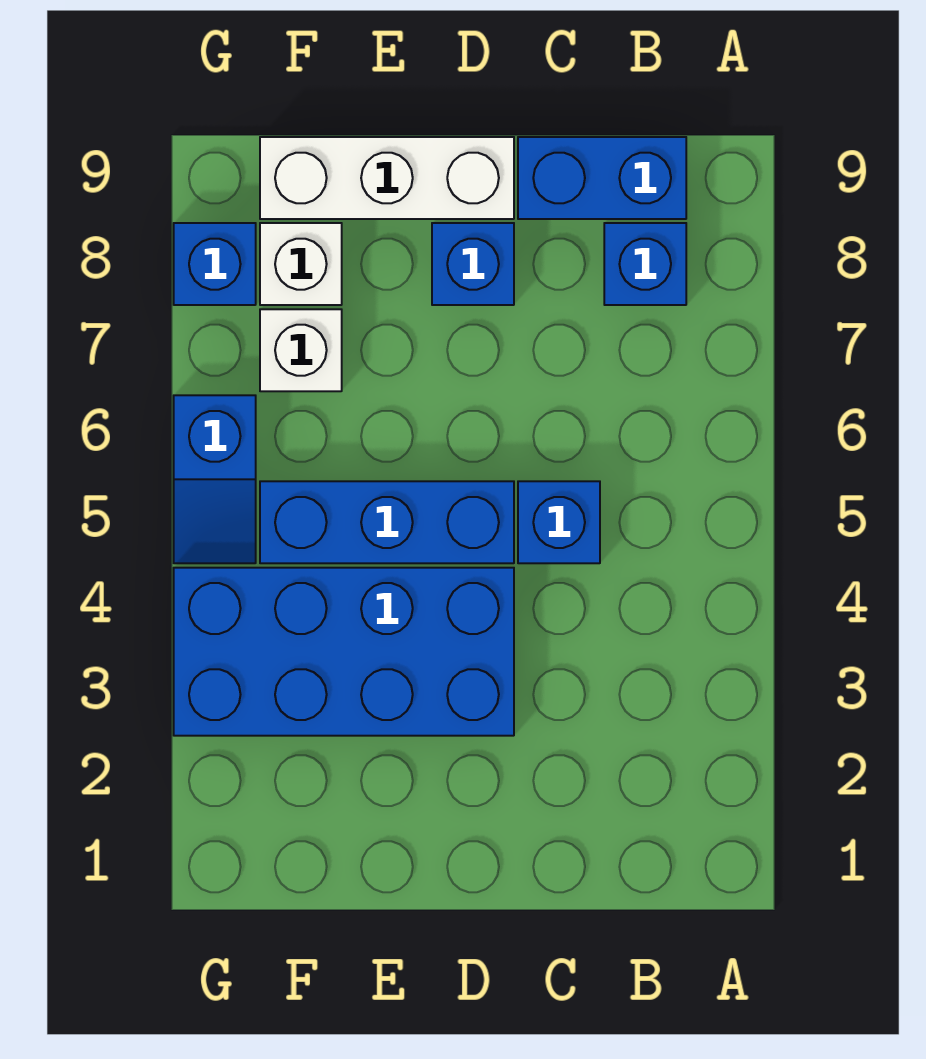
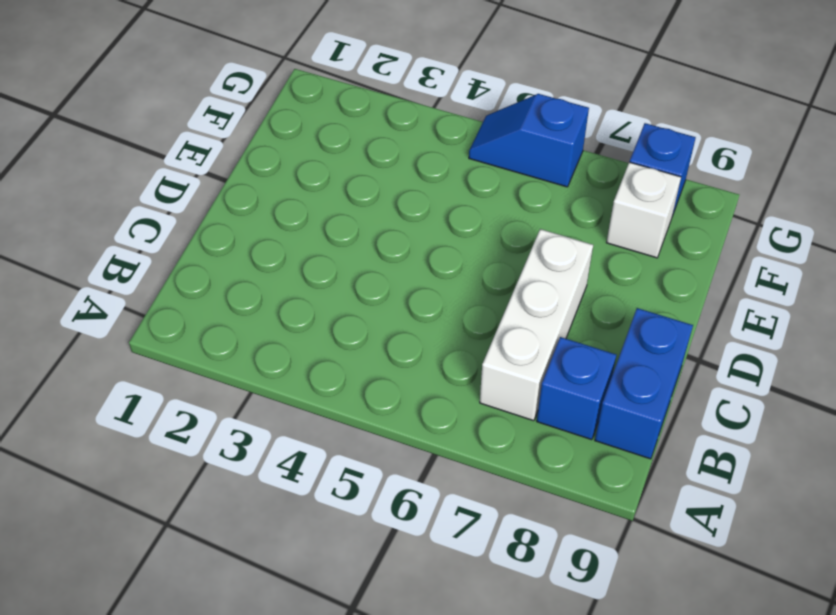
white 1x3 brick [480,229,593,421] -> white 1x3 brick moved to [260,137,514,219]
none -> blue 1x1 brick [518,481,600,563]
none -> blue 2x4 brick [174,568,514,736]

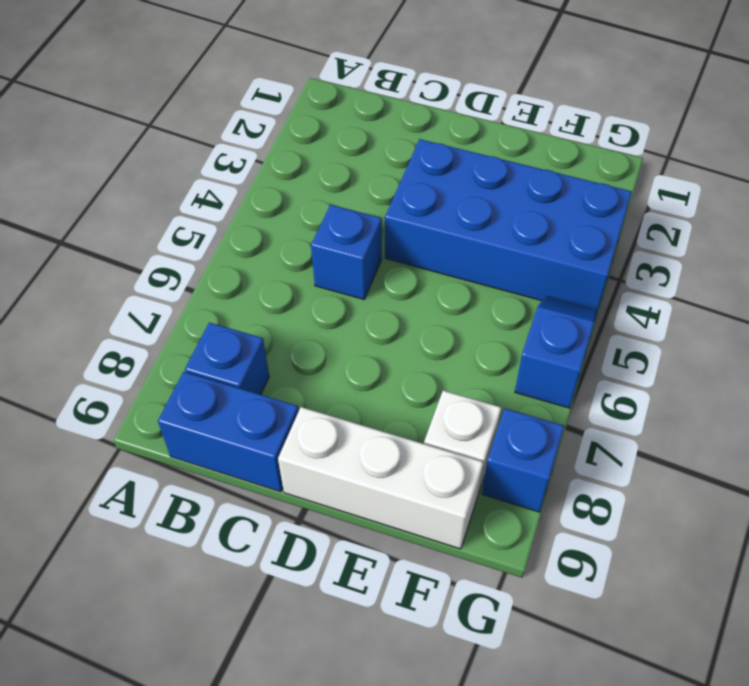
none -> blue 1x3 brick [260,481,514,563]
none -> blue 1x1 brick [432,223,514,305]

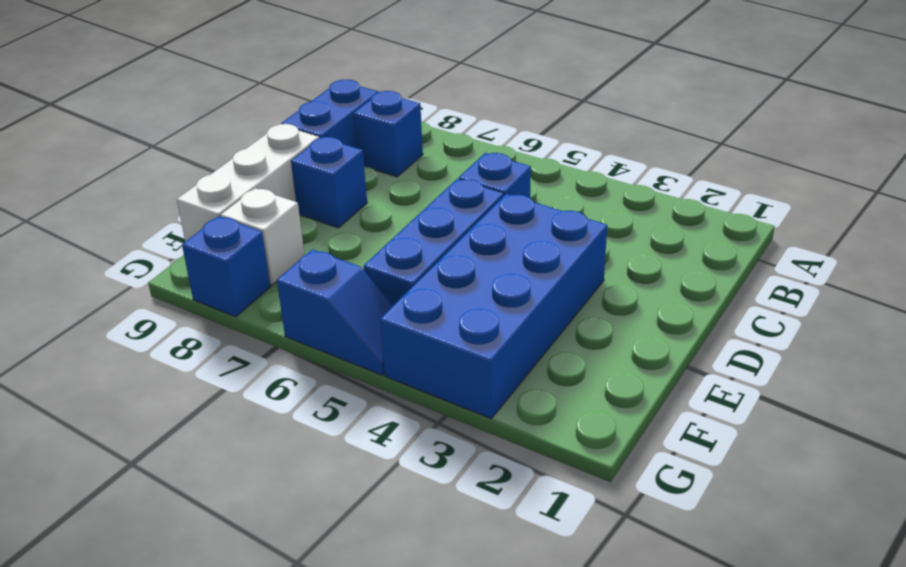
none -> white 1x1 brick [260,309,342,391]

